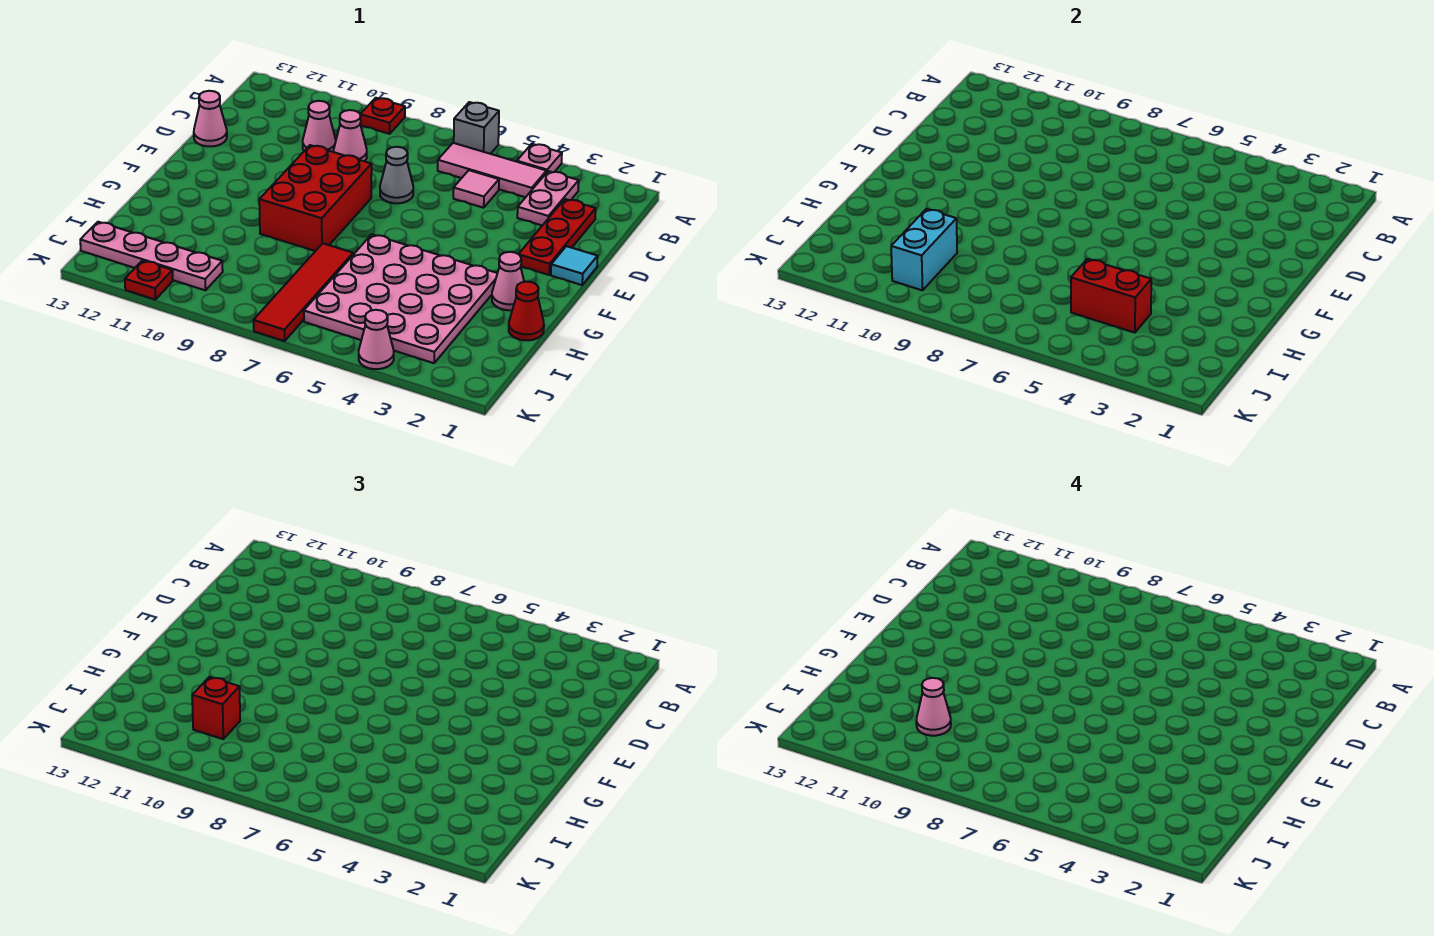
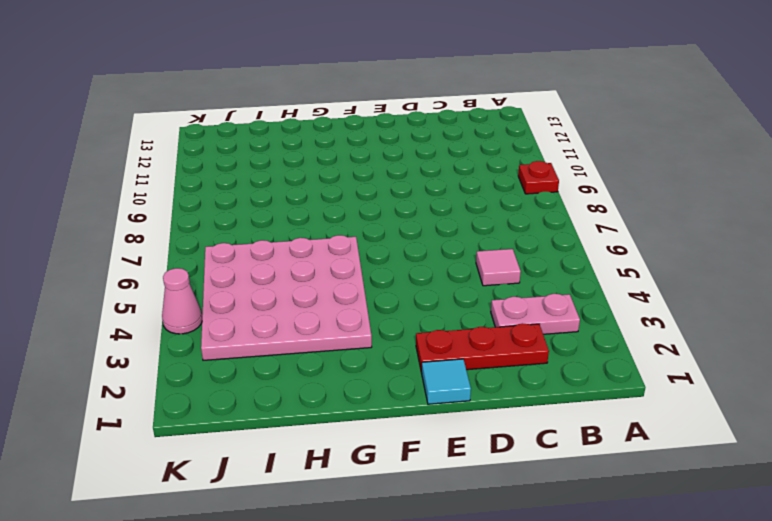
none -> pink 1x1 plate [517,144,562,172]
none -> grey 1x1 brick [454,102,499,154]
none -> pink 1x3 tile [438,143,547,197]

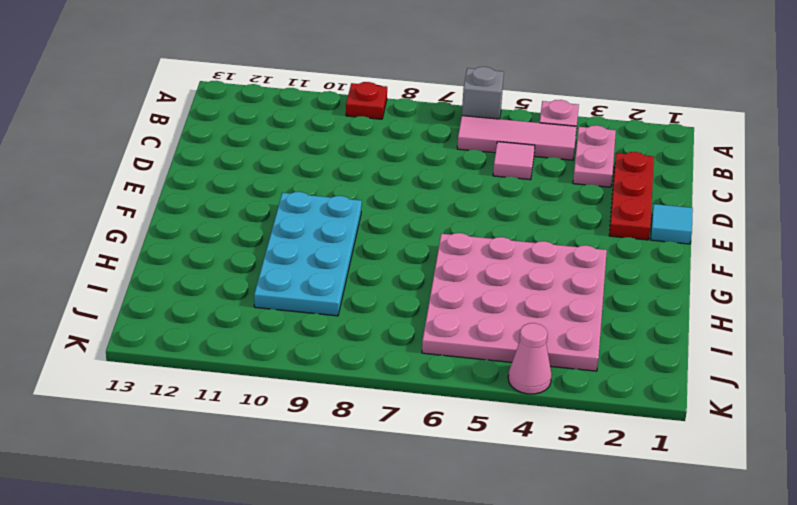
cyan 2x4 plate [254,192,362,316] -> red 2x3 brick [259,145,372,251]
none -> pink 1x1 cone [334,110,367,161]
none -> pink 1x1 cone [303,101,336,152]
none -> grey 1x1 cone [380,147,413,203]

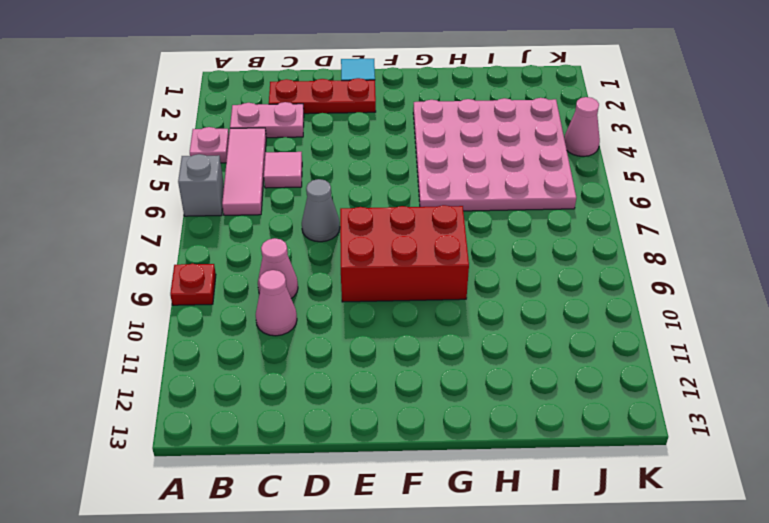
none -> pink 1x1 cone [194,91,227,147]
none -> pink 1x1 cone [492,252,524,310]
none -> red 1x1 cone [509,282,544,340]

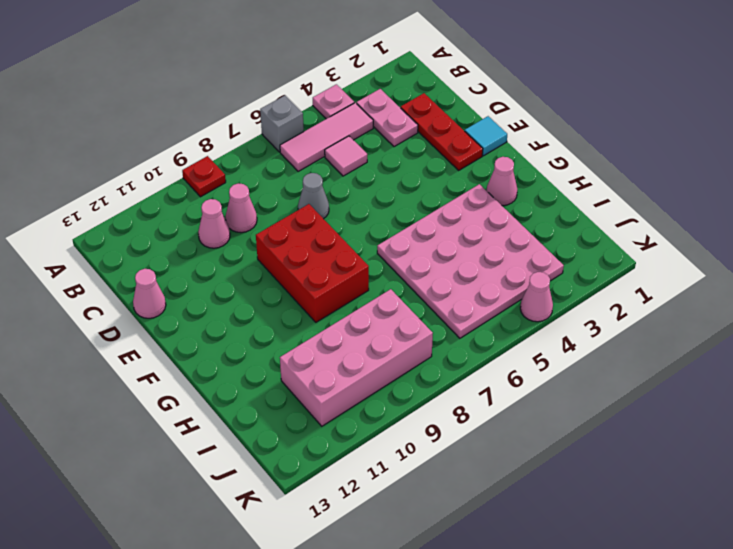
pink 2x4 brick [280,289,433,426] -> pink 1x4 plate [80,222,223,290]
none -> red 1x1 cone [509,282,544,340]
none -> red 1x4 tile [253,243,353,341]
none -> red 1x1 plate [125,260,173,300]

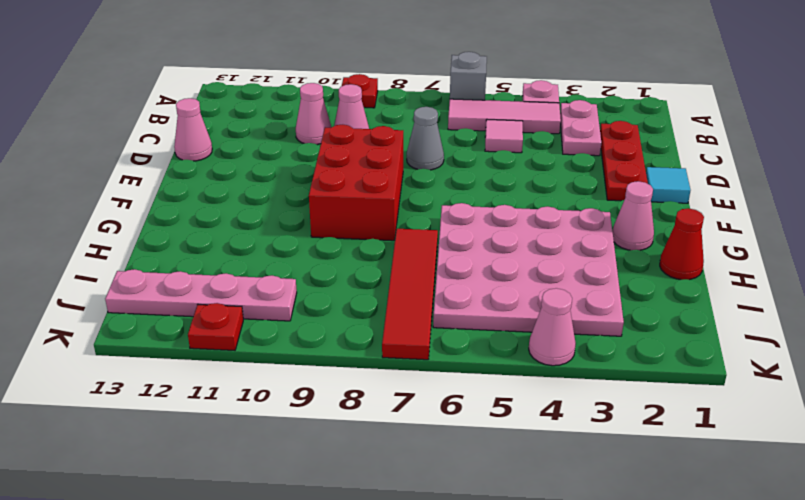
none -> red 1x2 brick [1071,259,1151,333]
none -> cyan 1x2 brick [891,209,957,290]
none -> red 1x1 brick [192,677,240,739]

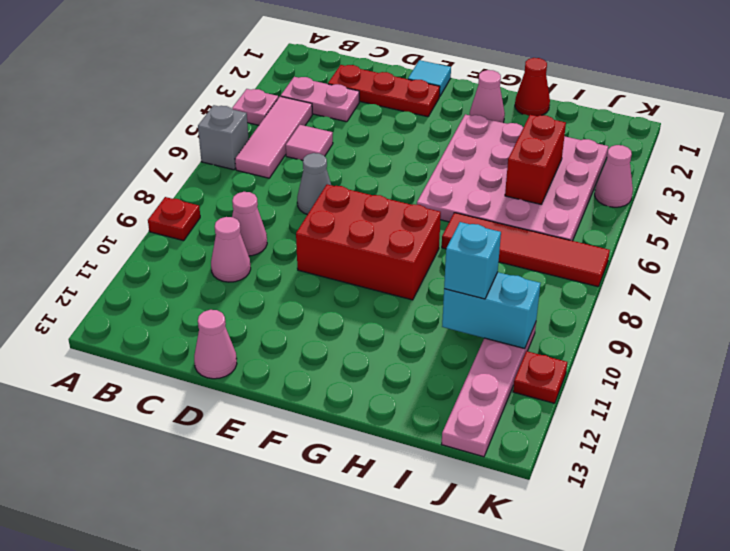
cyan 1x1 brick [444,222,501,299] -> red 1x1 brick [192,677,240,739]
none -> pink 1x1 cone [916,678,951,736]

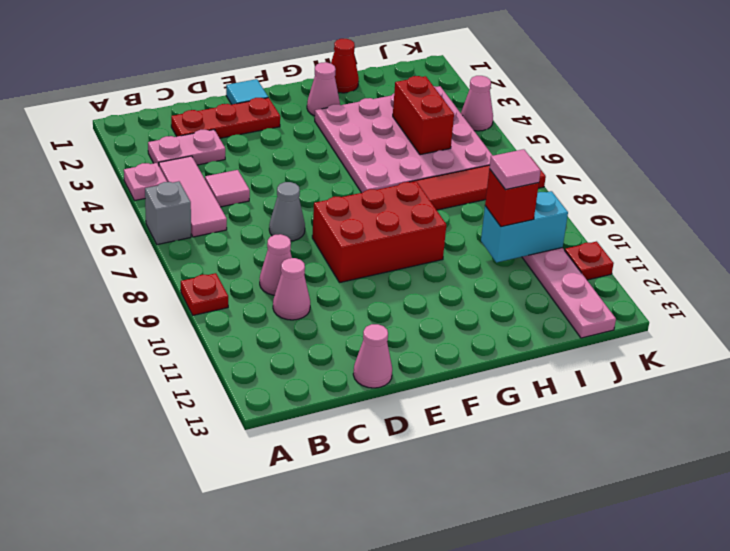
pink 1x1 tile [489,149,541,190] -> pink 1x1 cone [916,678,951,736]

